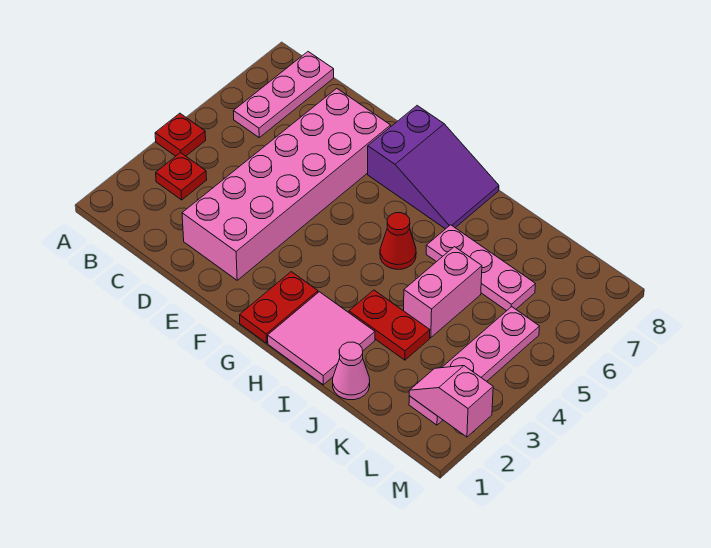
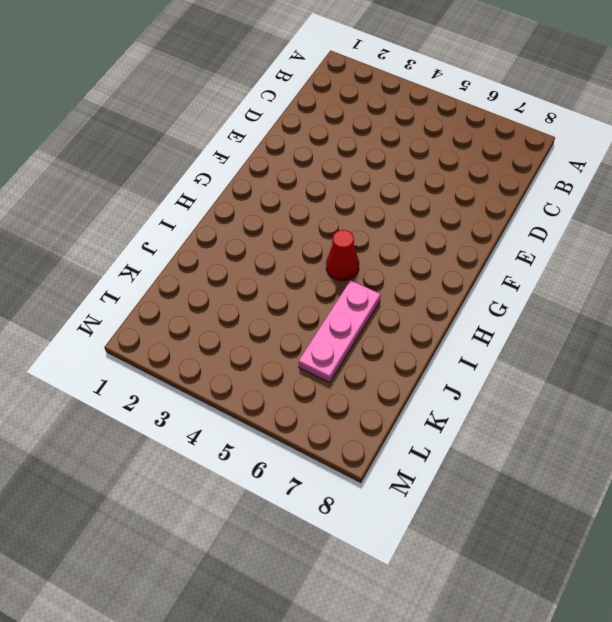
none -> red 1x1 plate [155,113,206,156]
none -> red 1x1 plate [156,153,207,200]
none -> pink 1x3 plate [234,52,334,137]

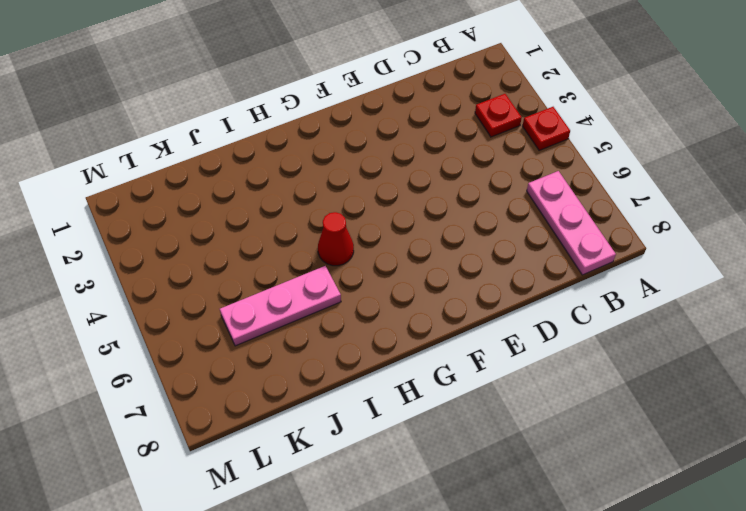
none -> pink 2x6 brick [182,88,391,280]
none -> purple 2x3 slope [368,106,499,229]
none -> red 1x2 plate [240,272,318,343]

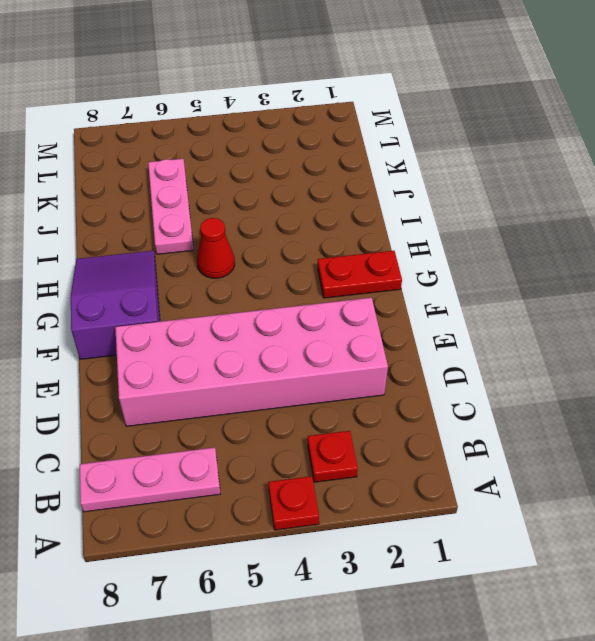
none -> pink 2x2 tile [268,292,375,385]
none -> red 1x2 plate [349,290,430,360]
none -> pink 1x1 cone [333,342,370,400]

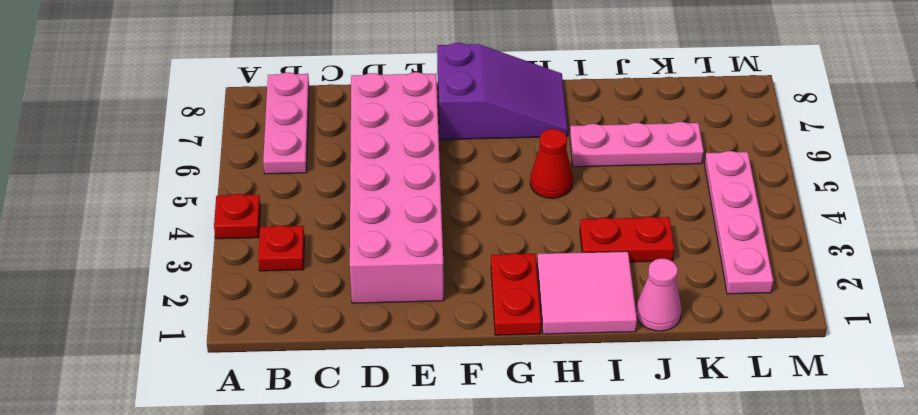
none -> pink 1x2 brick [404,247,482,338]
none -> pink 1x2 slope [409,366,493,437]

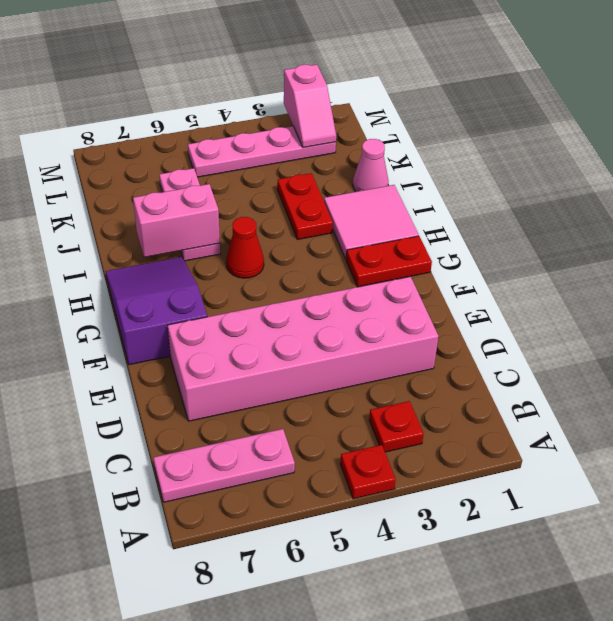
pink 1x2 brick [133,184,220,257] -> pink 1x2 brick moved to [404,247,482,338]

